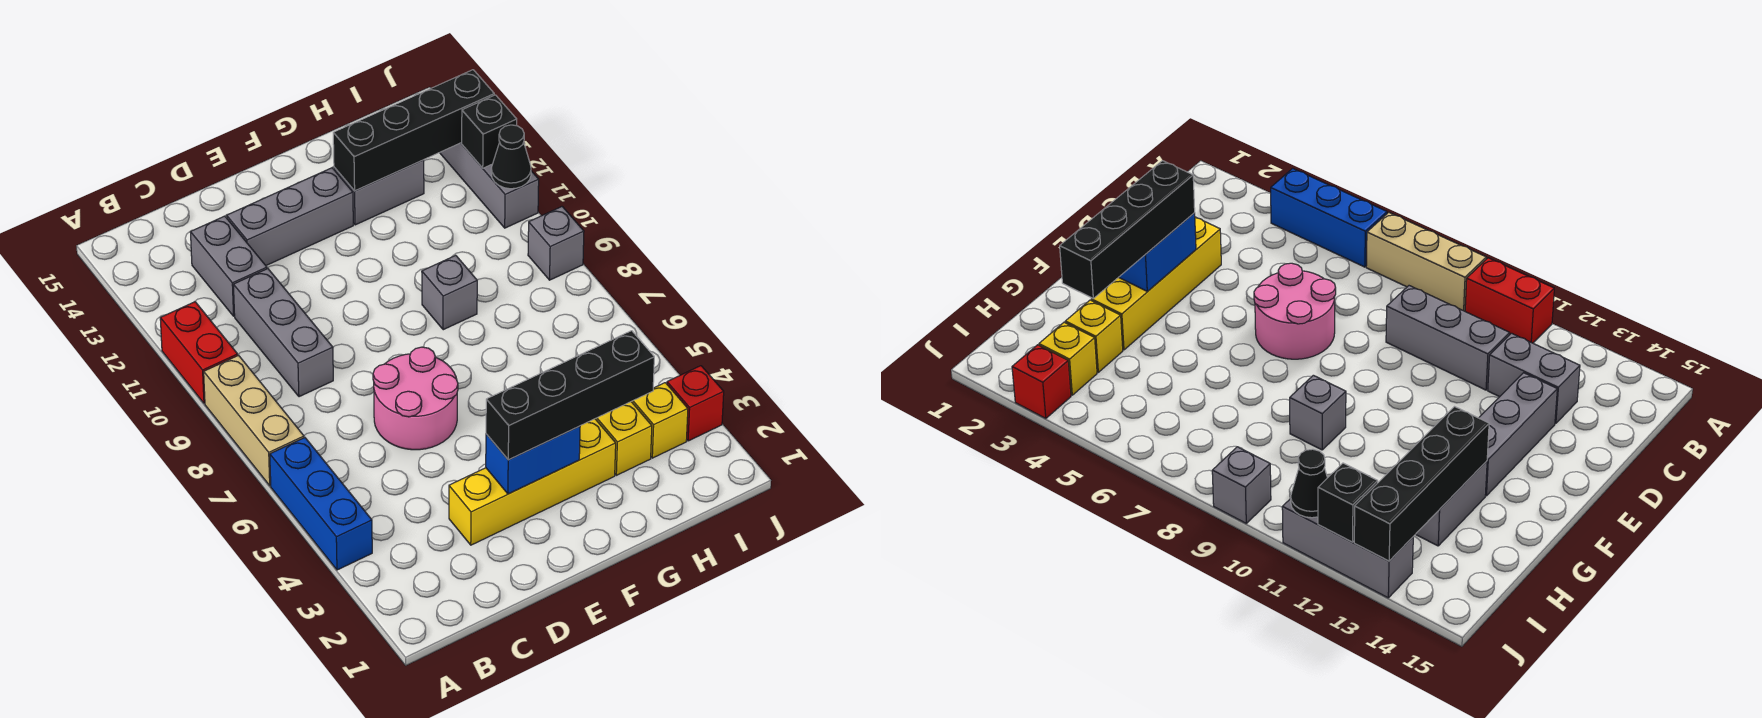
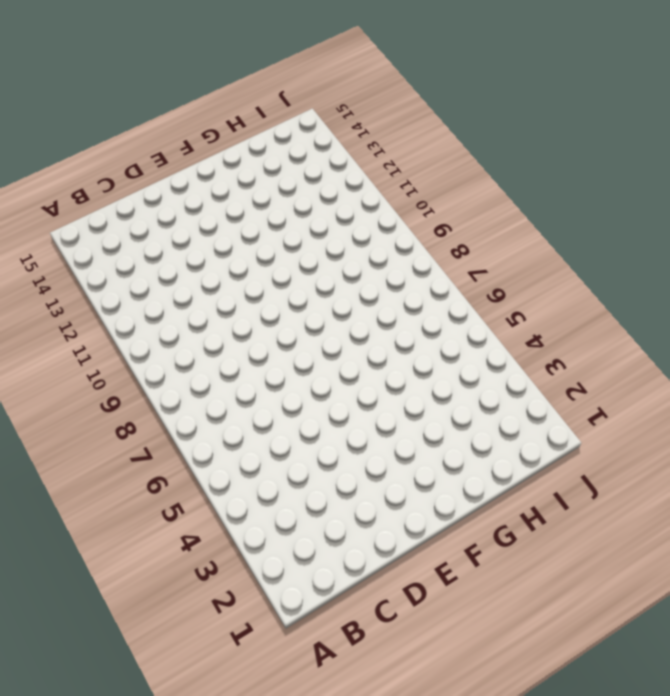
none -> blue 1x3 brick [270,438,372,570]
none -> tan 1x3 brick [204,355,304,486]
none -> red 1x2 brick [160,302,238,403]

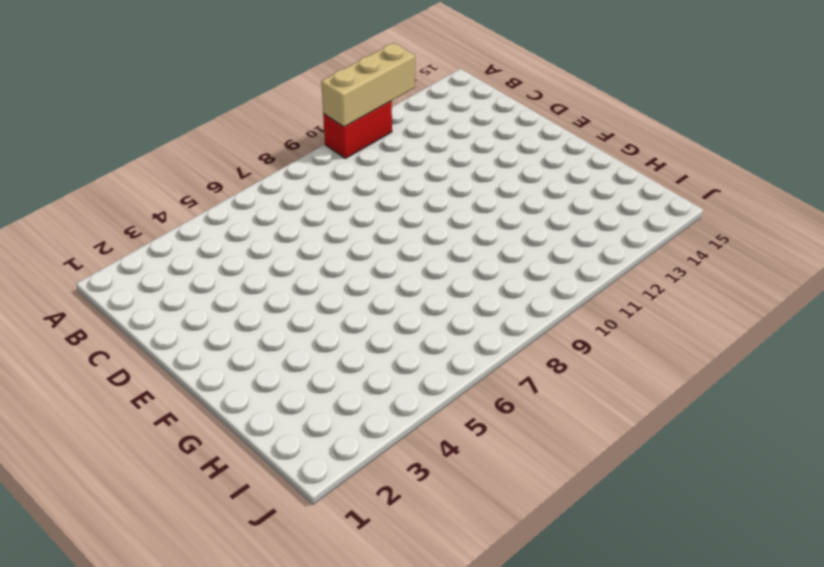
tan 1x3 brick [321,43,415,127] -> tan 1x3 brick moved to [204,355,304,486]
none -> blue 1x3 brick [270,438,372,570]
none -> grey 1x3 brick [233,269,333,397]
none -> grey 1x2 brick [190,216,267,316]

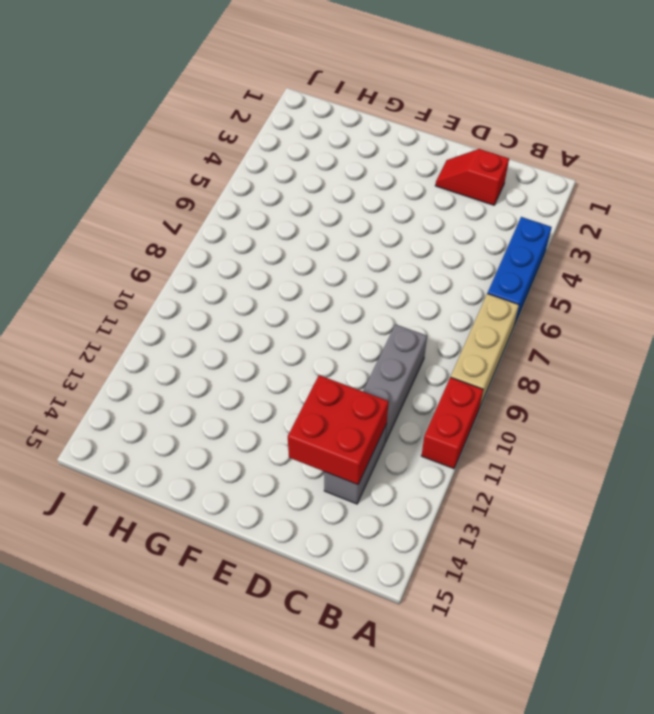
red 1x2 slope [435,149,509,205] -> none
red 2x2 brick [288,375,389,485] -> none
none -> yellow 1x4 brick [449,419,616,545]
none -> pink 2x2 round brick [373,347,458,450]
none -> grey 1x3 brick [227,168,353,265]

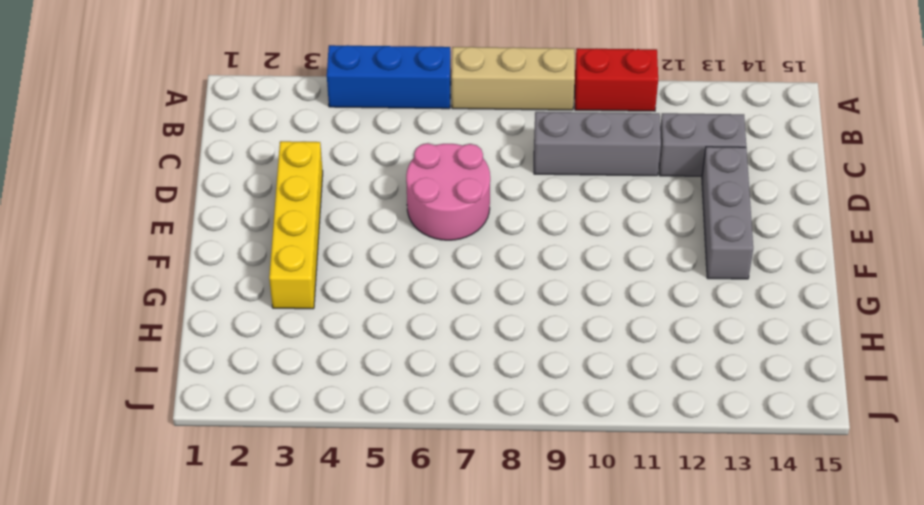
none -> grey 1x1 brick [422,255,477,330]
none -> grey 1x2 brick [334,160,424,225]
none -> yellow 1x1 brick [595,402,652,475]

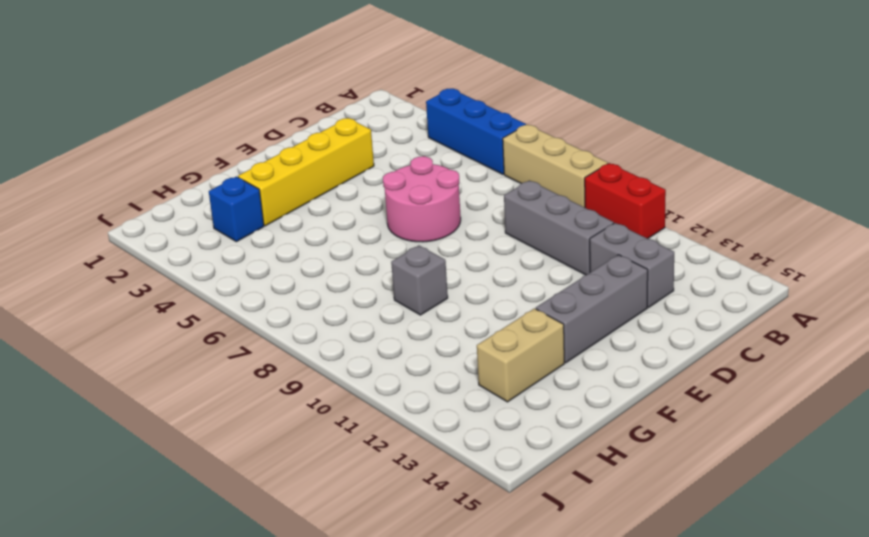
tan 1x2 brick [477,308,564,402] -> grey 1x2 brick [334,160,424,225]
blue 1x1 brick [209,177,264,242] -> yellow 1x1 brick [595,402,652,475]
none -> yellow 1x1 brick [631,383,688,458]
none -> red 1x1 brick [667,366,724,441]
none -> grey 1x1 brick [528,207,584,280]

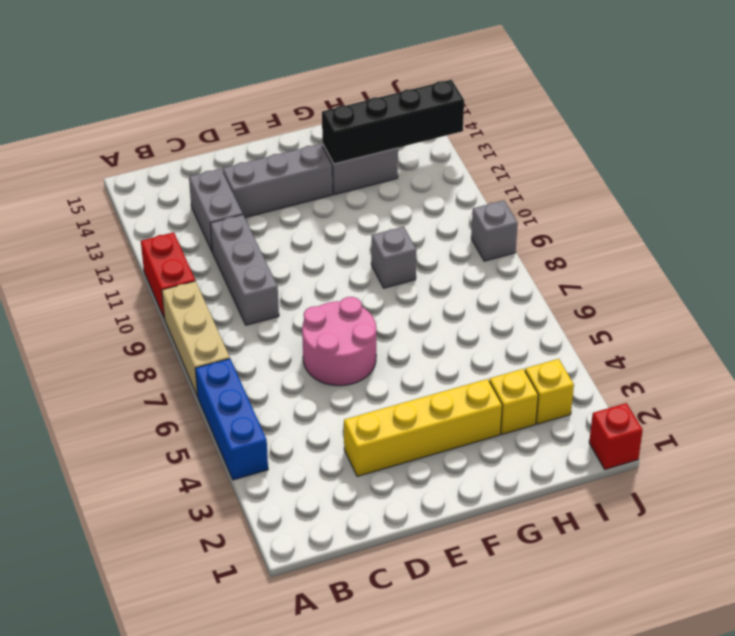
red 1x1 brick [589,403,643,469] -> red 1x1 brick moved to [667,366,724,441]
none -> grey 1x3 brick [440,143,539,228]
none -> blue 1x2 brick [486,426,580,494]
none -> black 1x1 cone [491,125,531,189]

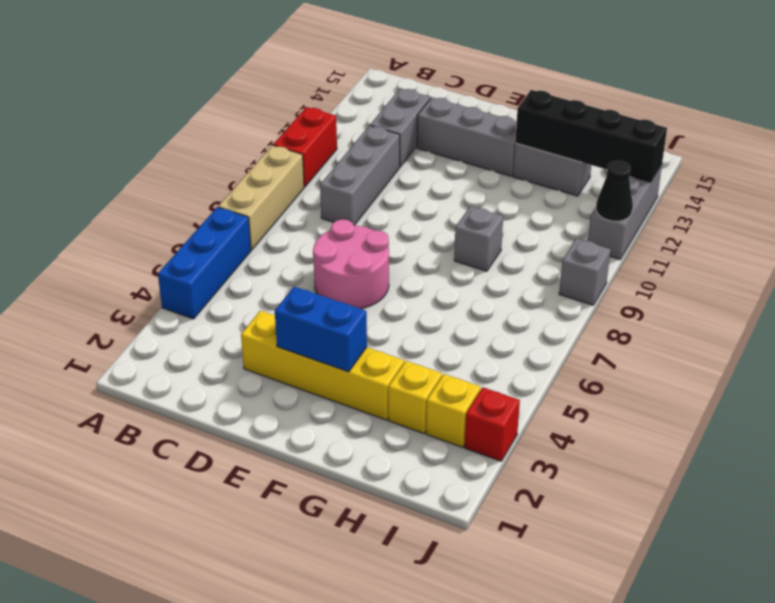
none -> black 1x1 brick [462,95,517,168]
none -> black 1x4 brick [486,331,654,460]

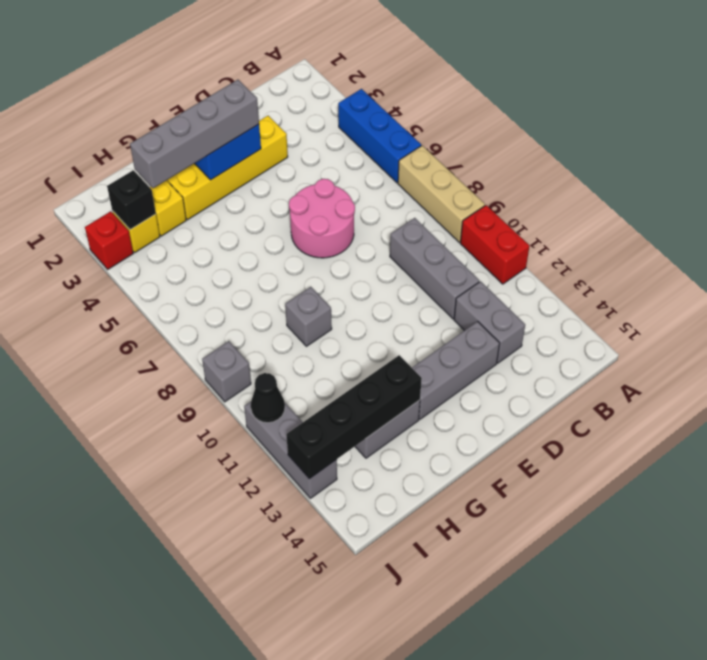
grey 1x4 brick [130,80,259,188] -> black 1x4 brick [486,331,654,460]
black 1x1 brick [107,170,156,230] -> black 1x1 brick moved to [462,95,517,168]

